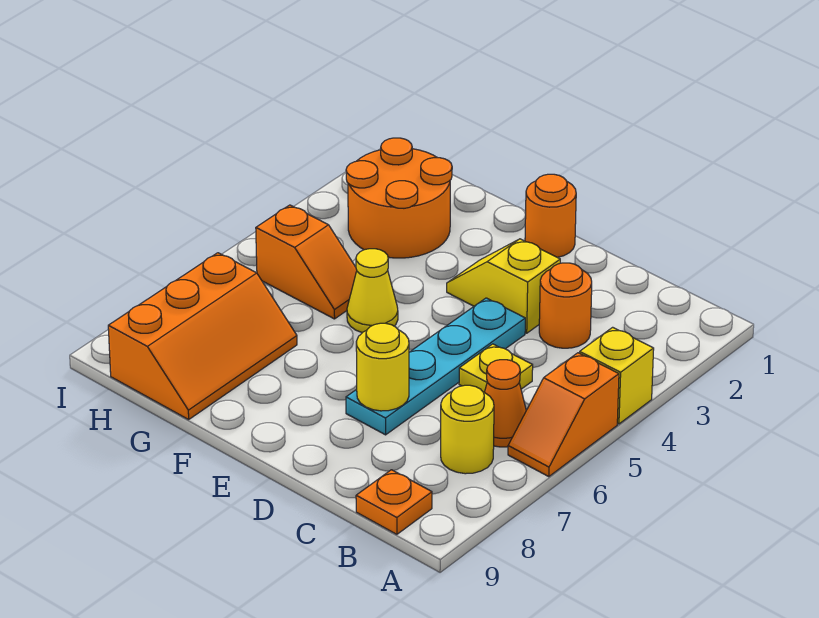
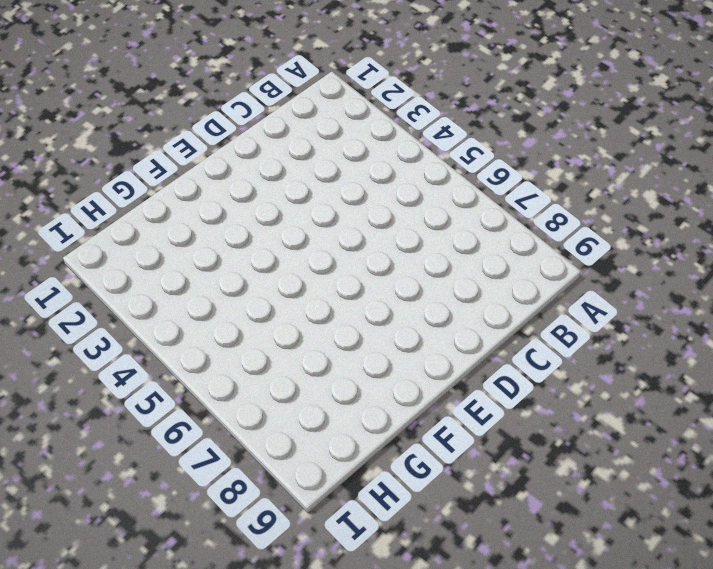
none -> yellow 1x1 brick [580,327,654,424]
none -> orange 1x2 slope [508,353,619,477]
none -> orange 1x1 cone [484,360,526,447]

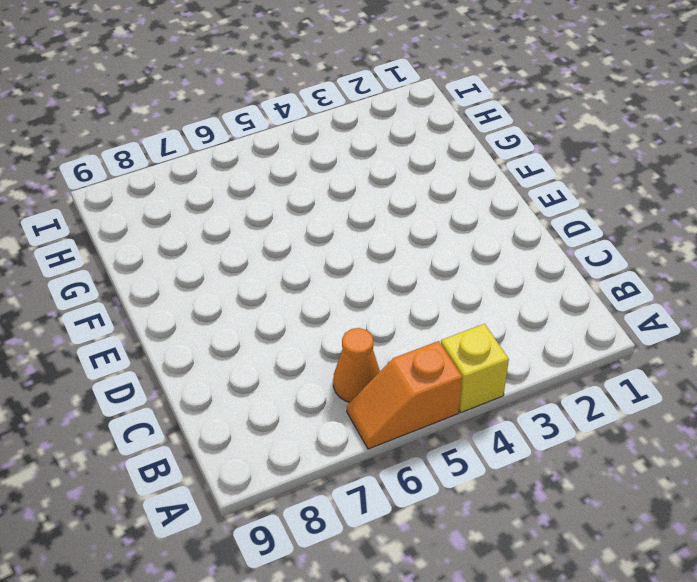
none -> yellow 1x1 round brick [441,385,494,474]
none -> orange 1x1 plate [356,470,432,534]
none -> orange 1x1 round brick [539,263,592,348]

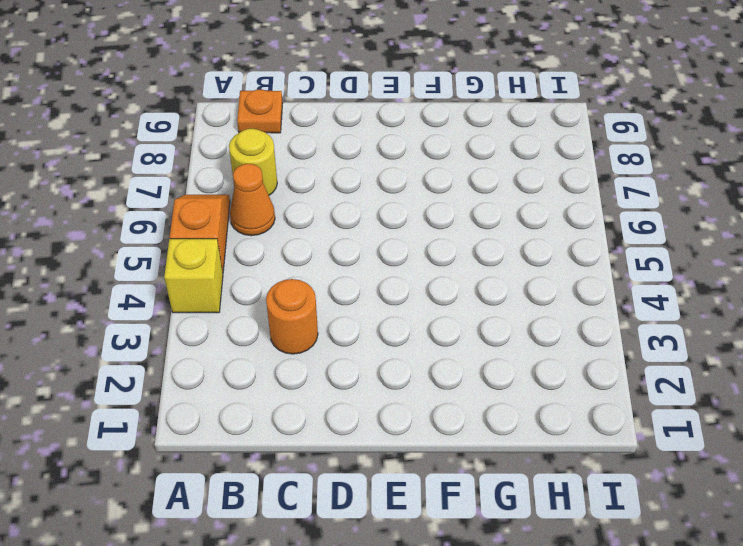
none -> yellow 1x1 plate [459,344,533,392]
none -> yellow 1x2 slope [447,239,560,333]
none -> cyan 1x4 plate [346,298,525,435]

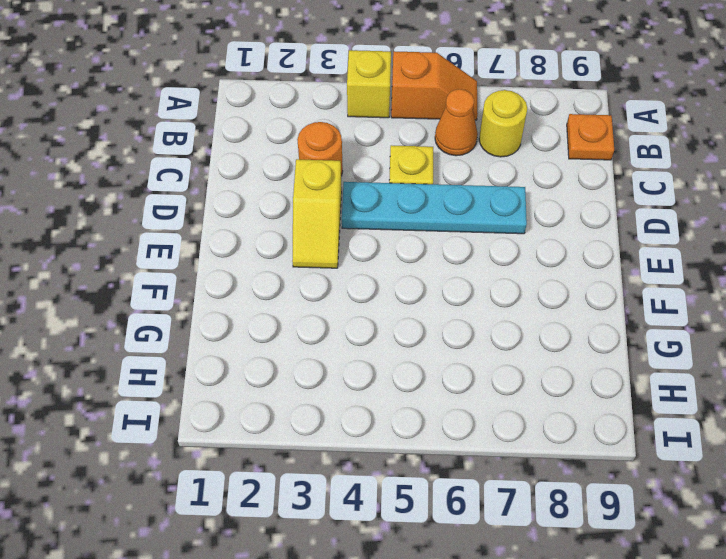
none -> orange 1x1 round brick [525,174,576,257]
none -> yellow 1x1 cone [347,249,398,333]
none -> orange 2x2 round brick [346,138,452,258]

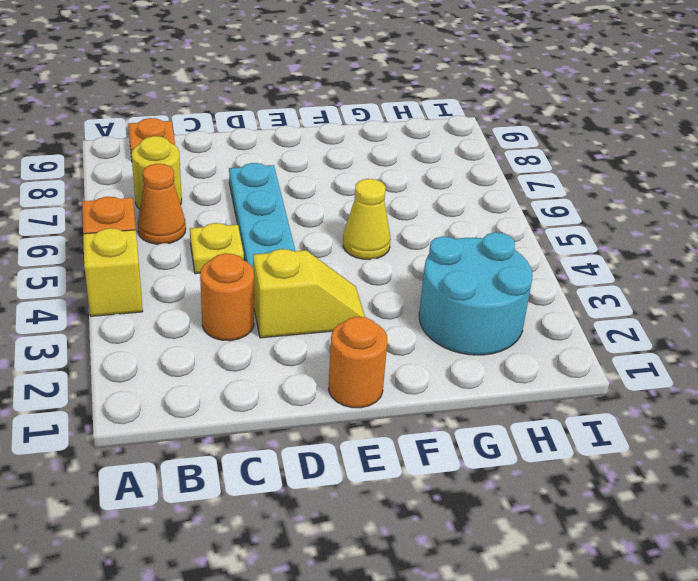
cyan 2x2 round brick [419,232,533,355] -> orange 2x2 round brick [346,138,452,258]
none -> orange 1x2 slope [256,205,357,319]
none -> orange 2x3 slope [108,253,297,420]
none -> yellow 1x1 round brick [356,323,409,411]

